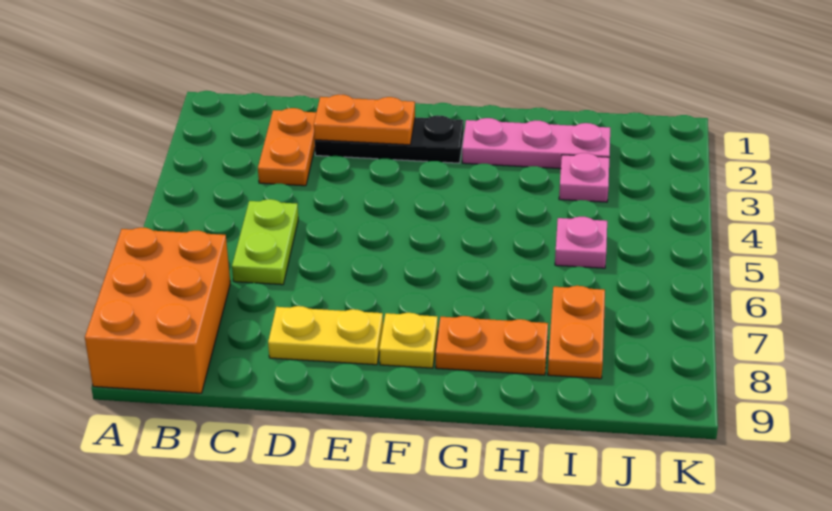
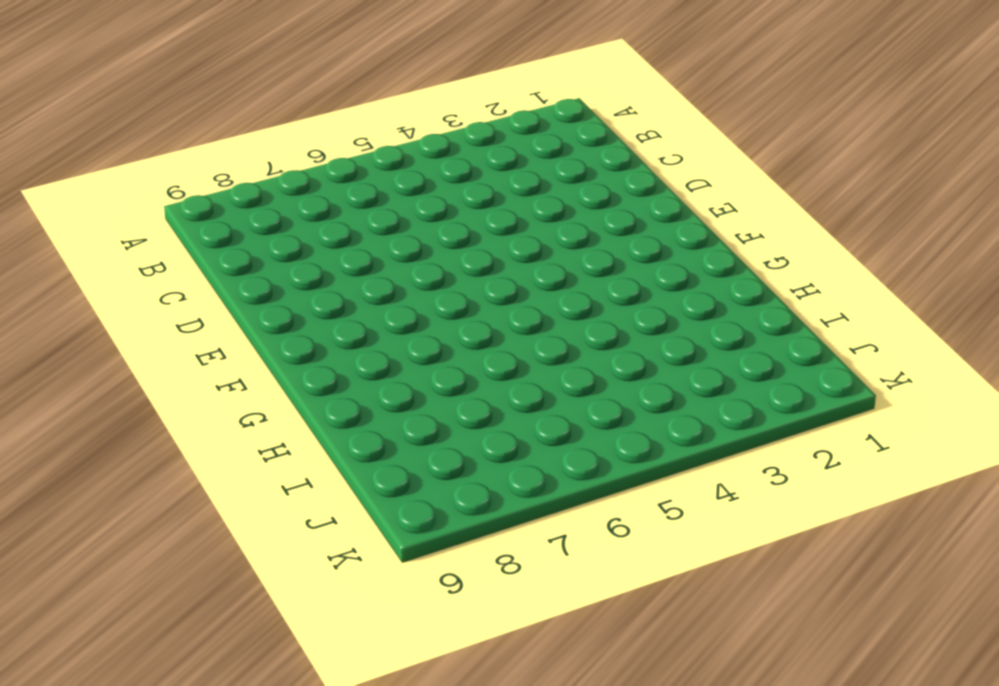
none -> orange 2x3 brick [85,228,230,393]
none -> orange 1x2 plate [258,108,316,186]
none -> lime 1x2 plate [232,199,298,285]

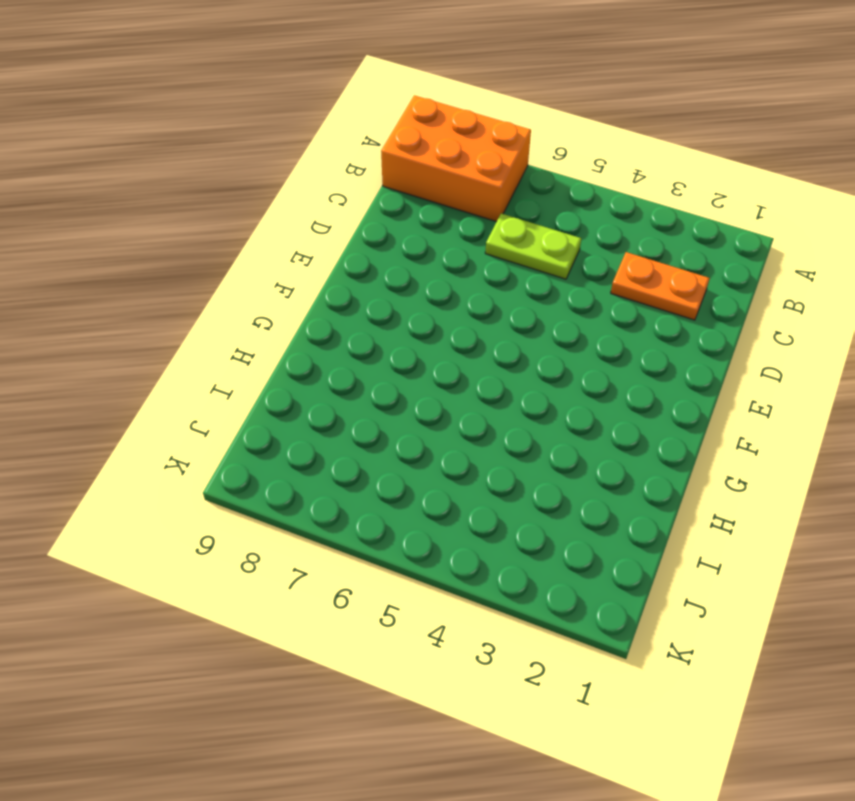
none -> black 1x3 plate [315,115,464,163]
none -> yellow 1x2 plate [268,306,383,365]
none -> yellow 1x1 plate [379,313,438,368]

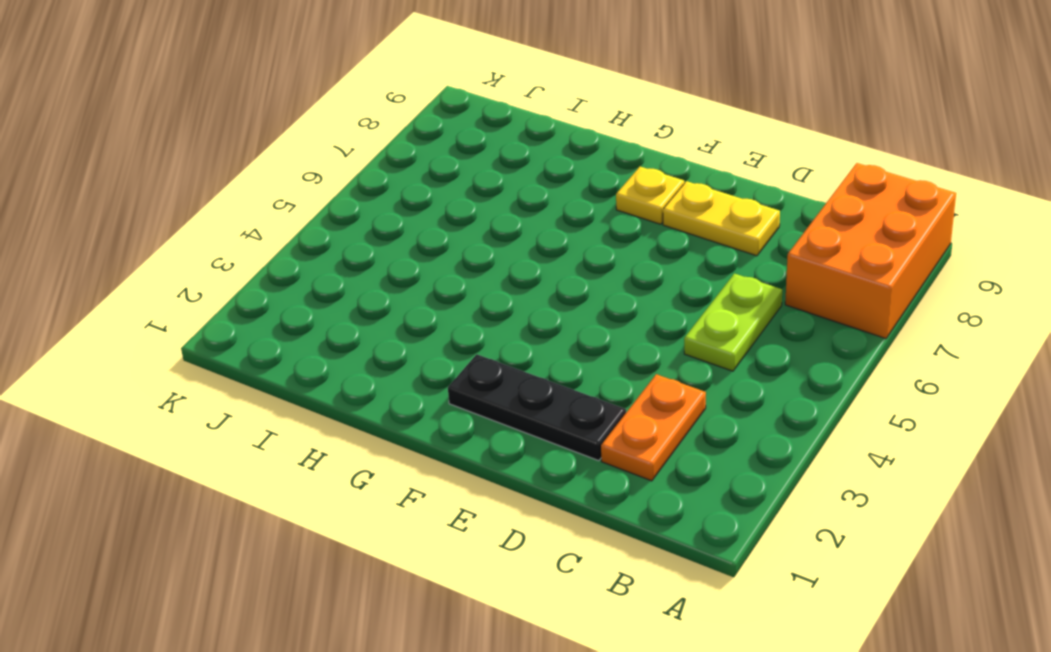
none -> pink 1x3 plate [462,118,610,169]
none -> orange 1x2 plate [436,316,548,375]
none -> pink 1x1 plate [559,153,609,202]

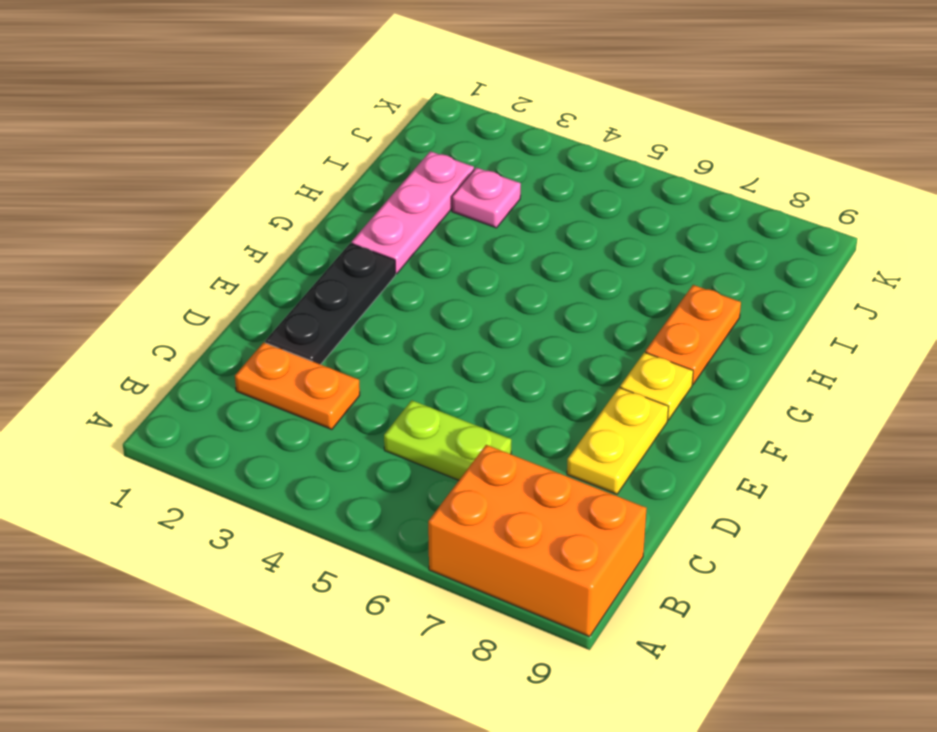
none -> pink 1x1 plate [555,217,607,268]
none -> orange 1x2 plate [548,286,605,379]
none -> orange 1x2 plate [314,95,415,145]

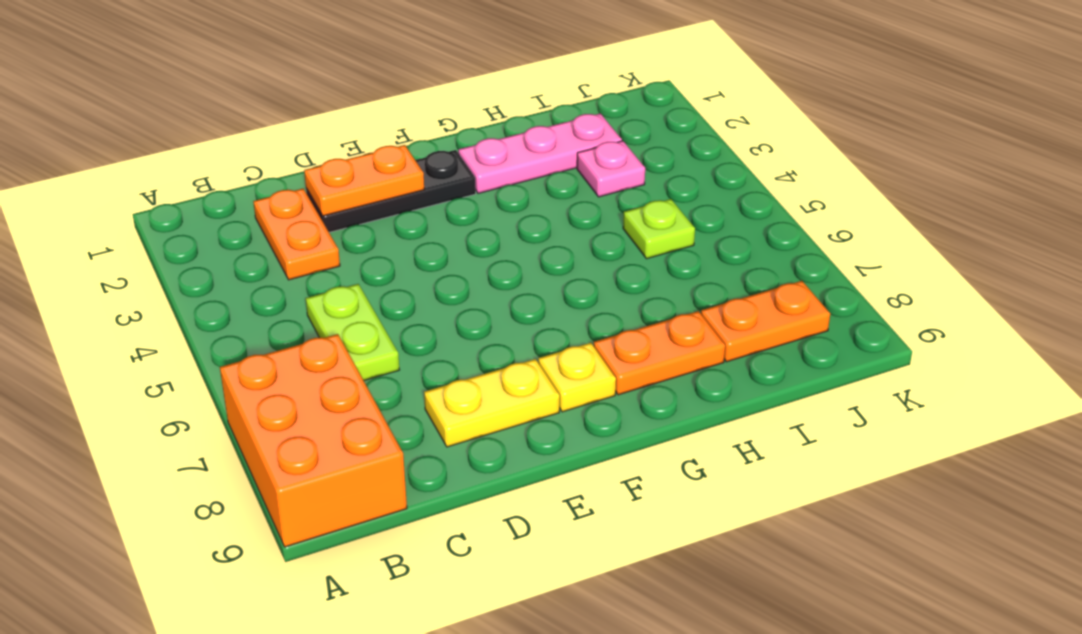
lime 1x1 plate [623,199,695,259] -> pink 1x1 plate [555,217,607,268]
orange 1x2 plate [701,281,830,362] -> orange 1x2 plate turned to [548,286,605,379]

